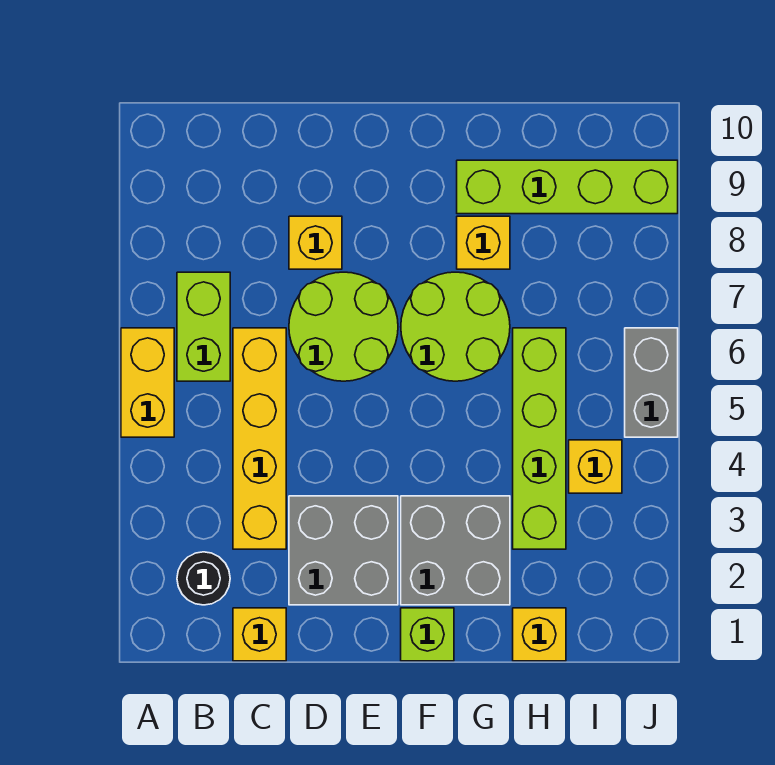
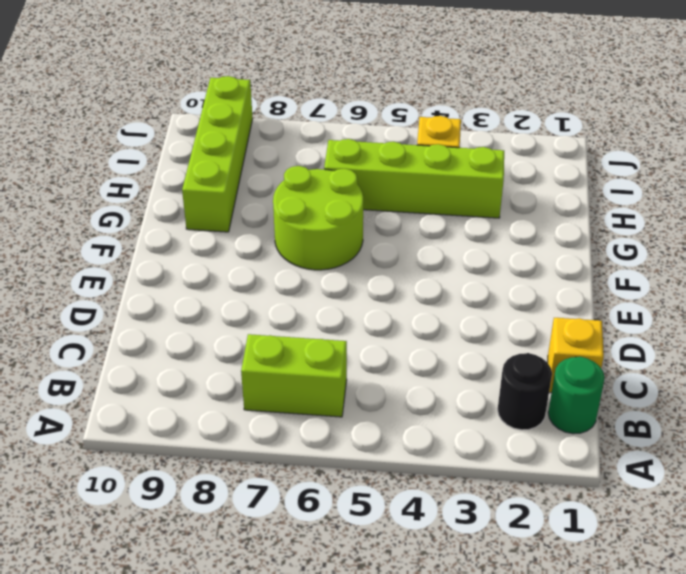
green 1x1 round brick [548,357,605,434] -> none
none -> yellow 1x2 brick [121,328,174,437]
none -> yellow 1x4 brick [233,328,286,549]
none -> grey 2x2 brick [289,496,398,605]

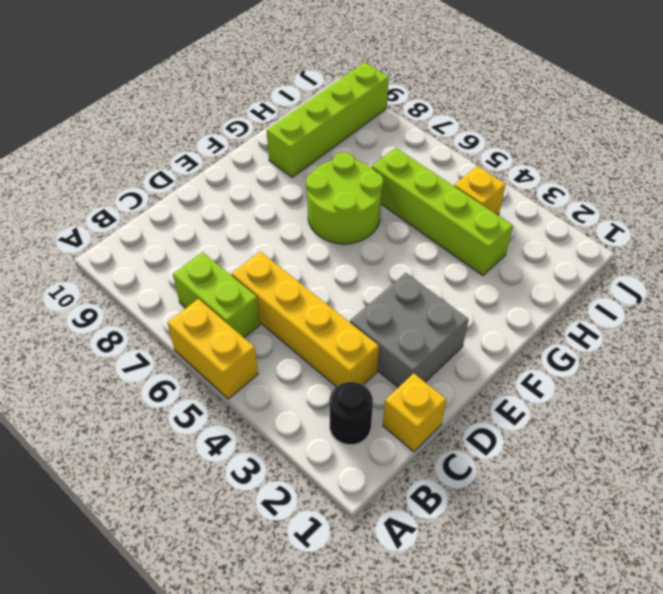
none -> lime 2x2 round brick [289,272,398,381]
none -> yellow 1x1 brick [289,216,342,269]
none -> lime 1x1 brick [401,608,454,661]

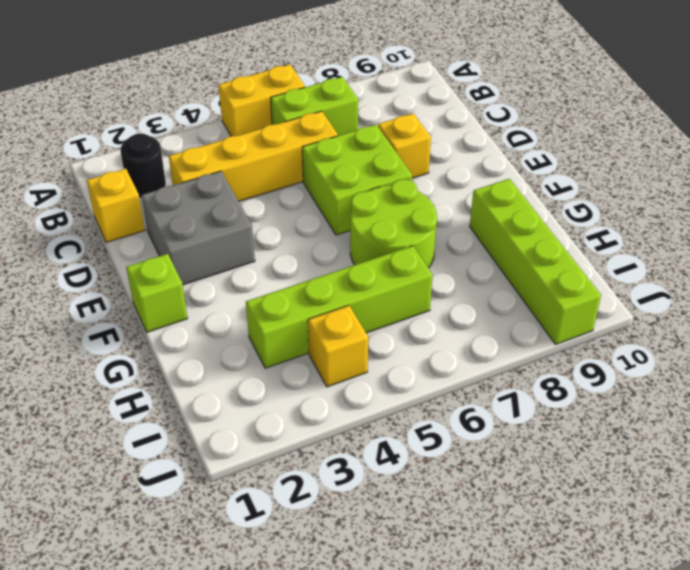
lime 2x2 brick [302,125,412,235] -> lime 2x2 round brick [289,272,398,381]
none -> grey 2x2 brick [401,496,510,605]
none -> yellow 1x1 brick [457,216,510,269]
none -> yellow 1x1 brick [513,608,566,661]

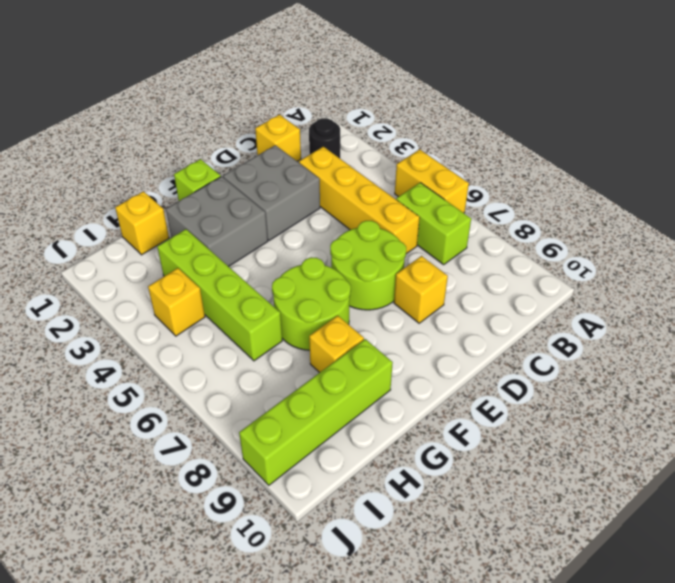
none -> grey 1x2 brick [625,328,678,437]

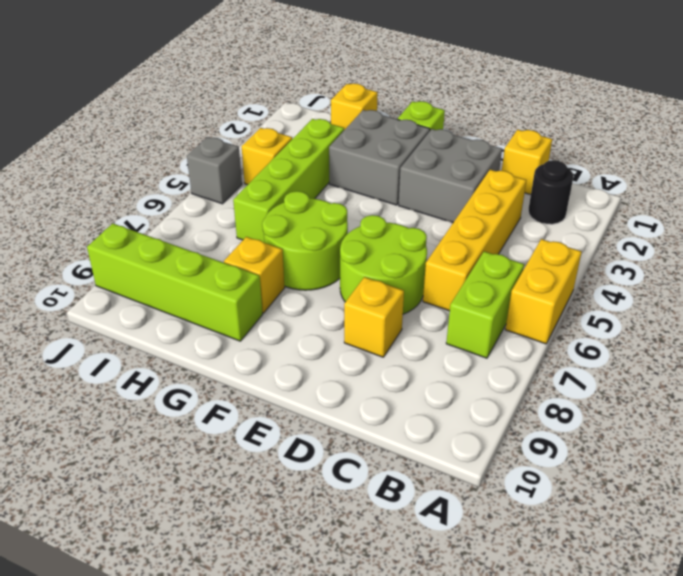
grey 1x1 brick [187,137,242,204] -> grey 1x2 brick [625,328,678,437]

